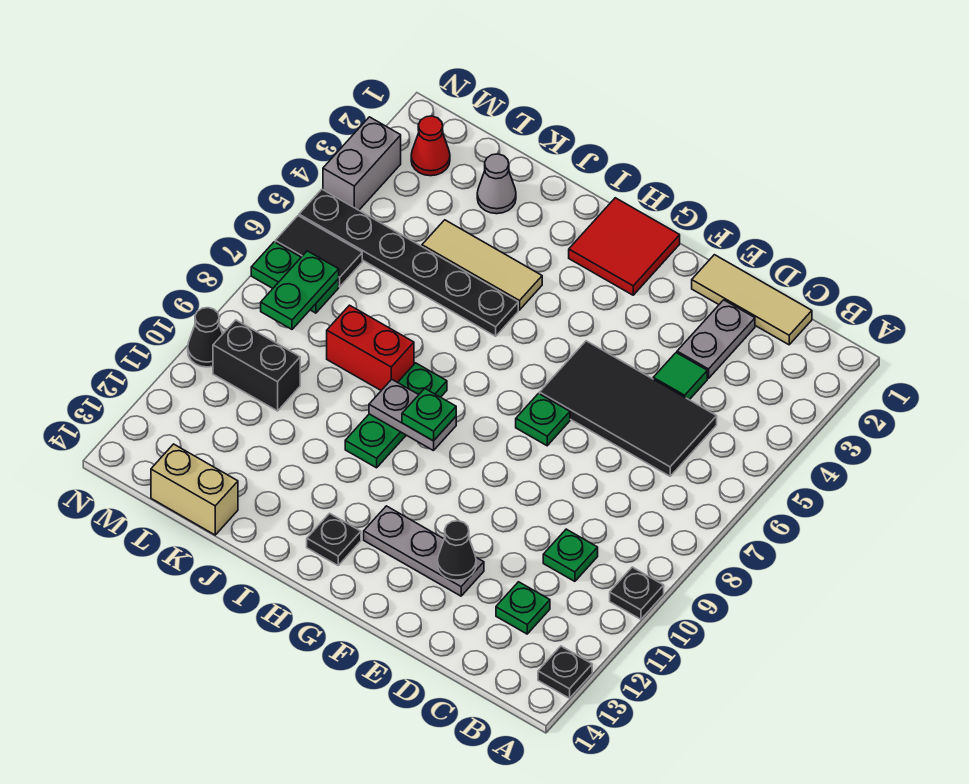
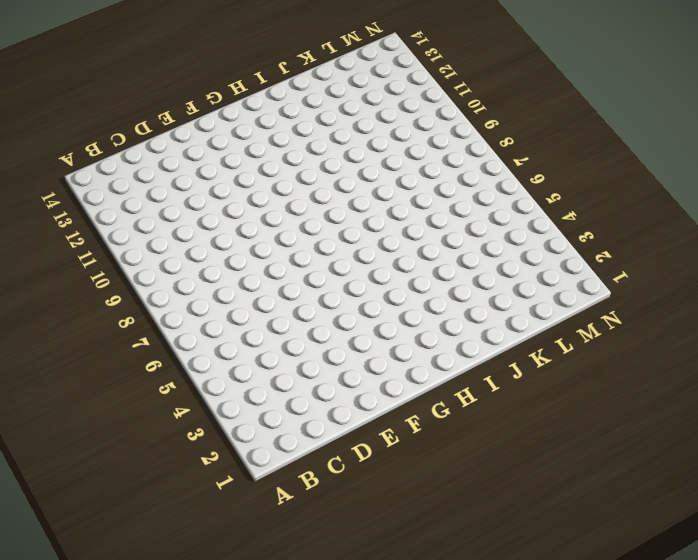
none -> black 1x1 plate [610,567,664,619]
none -> black 1x1 plate [538,646,592,698]
none -> tan 1x3 tile [692,255,812,345]

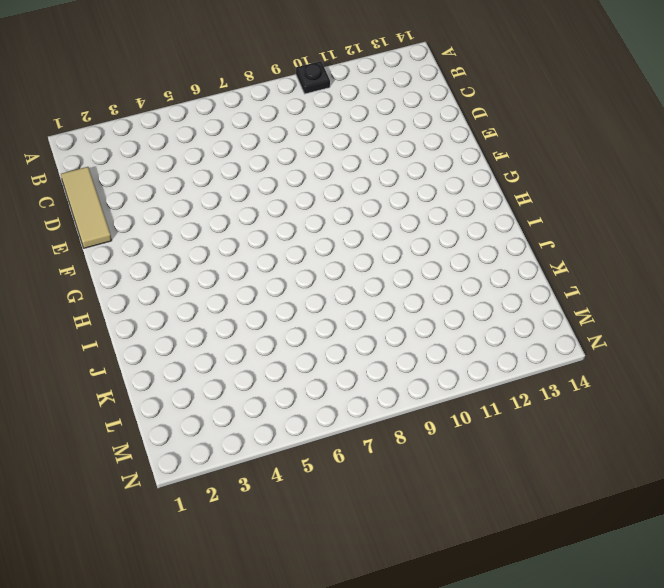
none -> black 1x1 plate [538,646,592,698]
none -> black 2x4 tile [540,341,717,476]
none -> green 1x1 plate [543,529,598,581]

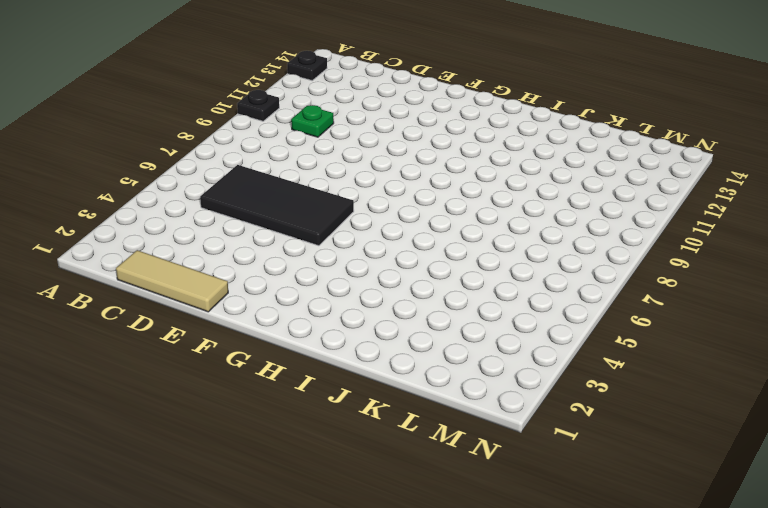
none -> green 1x1 plate [496,582,550,634]
none -> grey 1x2 plate [677,300,755,378]
none -> green 1x1 tile [653,353,707,400]

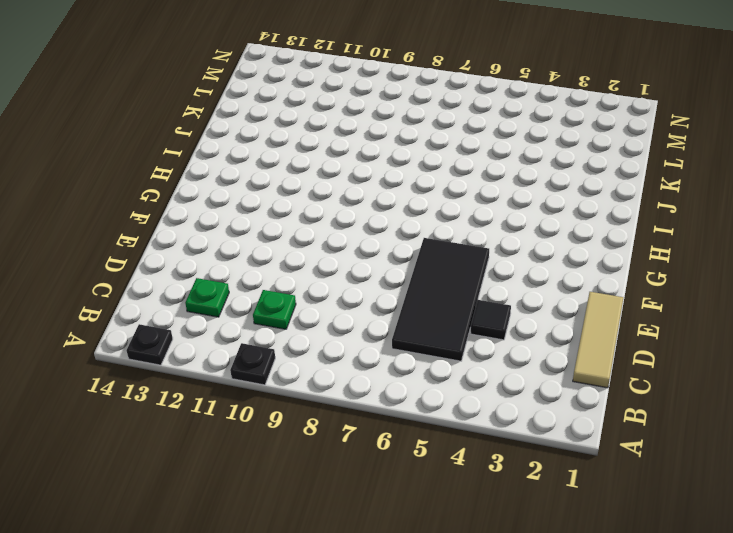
black 1x1 tile [470,300,511,340] -> green 1x1 tile [653,353,707,400]
none -> grey 1x2 plate [677,300,755,378]
none -> grey 1x3 plate [364,506,484,596]
none -> green 1x1 plate [516,394,570,446]

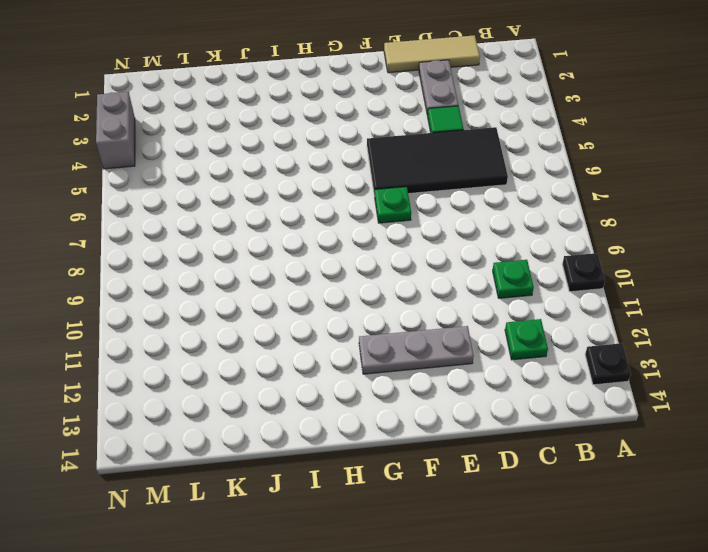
none -> red 2x2 tile [569,198,680,295]
none -> black 1x1 plate [307,513,361,565]
none -> tan 1x3 tile [422,220,542,310]

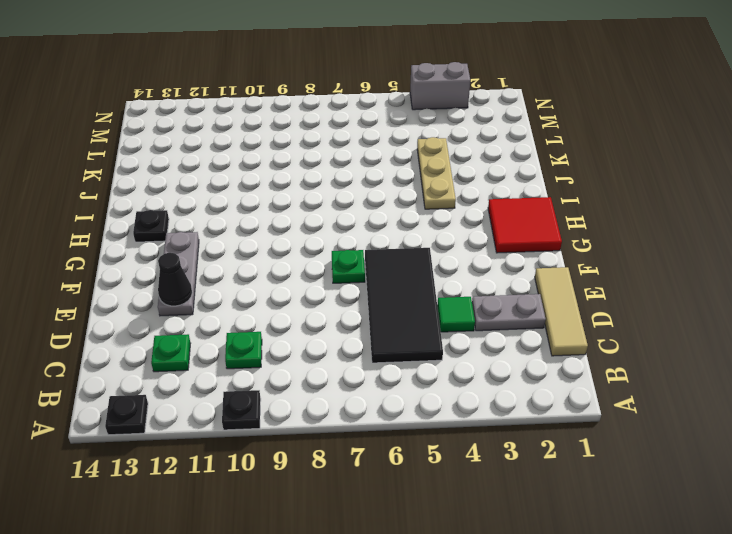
tan 1x3 plate [417,137,456,209] -> tan 1x3 tile [422,220,542,310]
none -> black 1x6 plate [299,189,518,336]
none -> green 1x3 plate [345,363,447,468]
none -> red 1x2 brick [327,305,414,390]

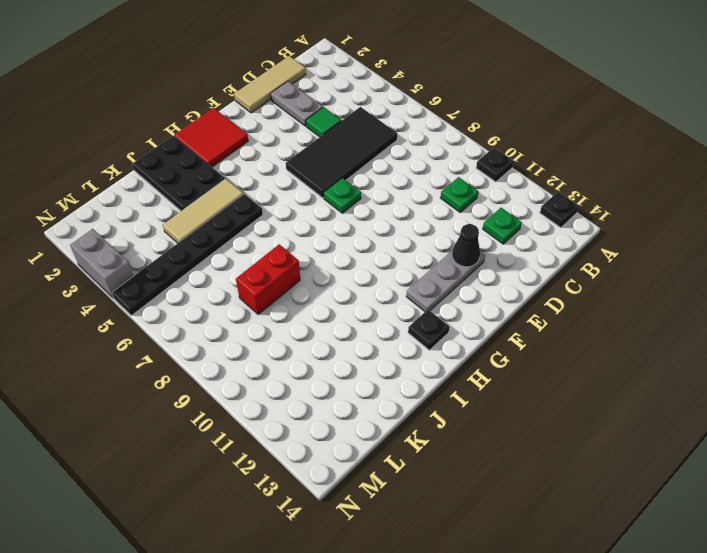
black 2x3 plate [132,136,225,211] -> none
none -> green 1x3 plate [345,363,447,468]
none -> grey 1x1 cone [477,154,516,214]
none -> tan 1x2 brick [151,444,238,535]

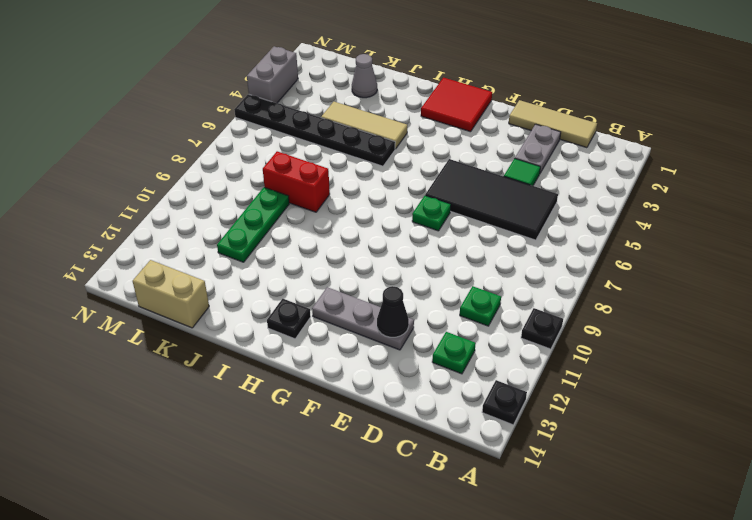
green 1x3 plate [217,187,289,262] -> green 1x3 plate moved to [345,363,447,468]
none -> black 1x2 brick [213,320,300,411]
none -> red 1x1 cone [411,116,450,176]
none -> black 1x2 tile [275,216,362,287]

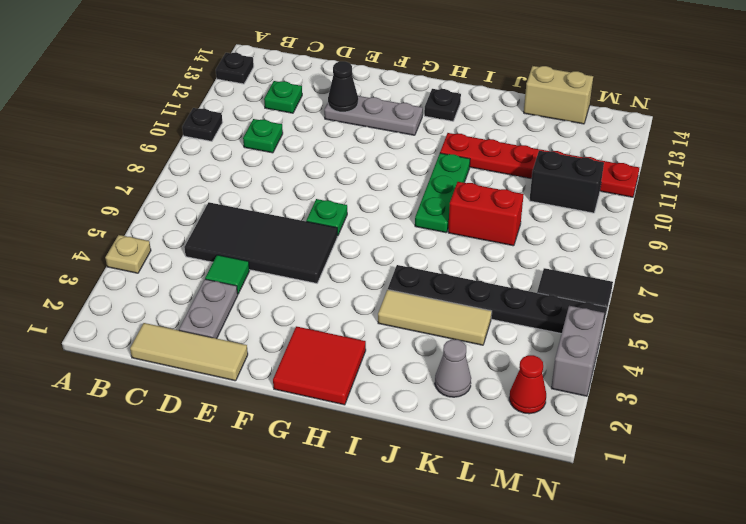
tan 1x1 plate [105,235,151,273] -> none
red 1x6 plate [440,133,639,197] -> none
none -> green 1x2 plate [251,242,339,313]
none -> black 1x1 cone [188,308,222,367]
none -> grey 1x2 plate [369,379,456,451]

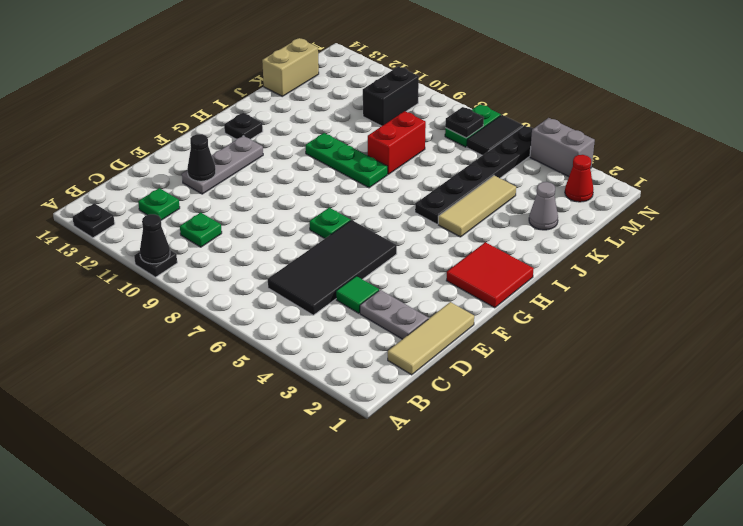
black 1x1 cone [140,214,170,264] -> black 1x1 cone moved to [188,308,222,367]
black 1x1 plate [445,107,484,138] -> green 1x2 plate [261,251,339,329]
none -> grey 1x2 plate [369,379,456,451]
none -> green 1x1 plate [402,389,456,441]

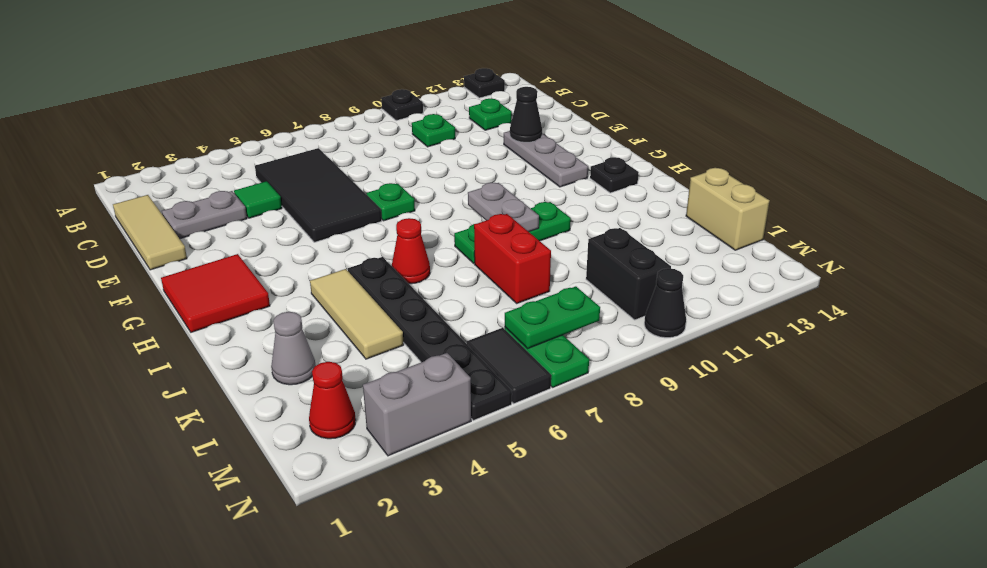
red 1x1 cone [392,218,430,284] -> none
none -> green 1x1 plate [402,389,456,441]

